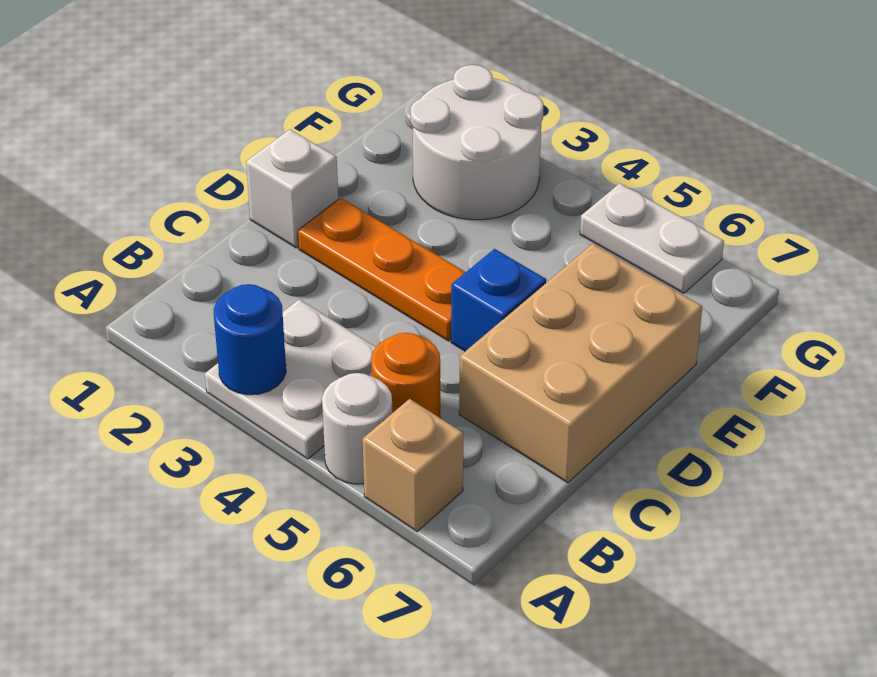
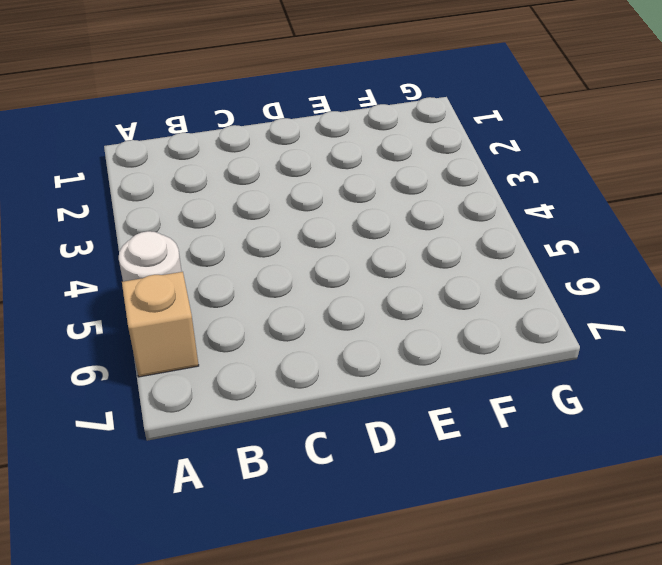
none -> white 2x2 plate [205,299,376,459]
none -> orange 1x1 round brick [371,333,440,418]

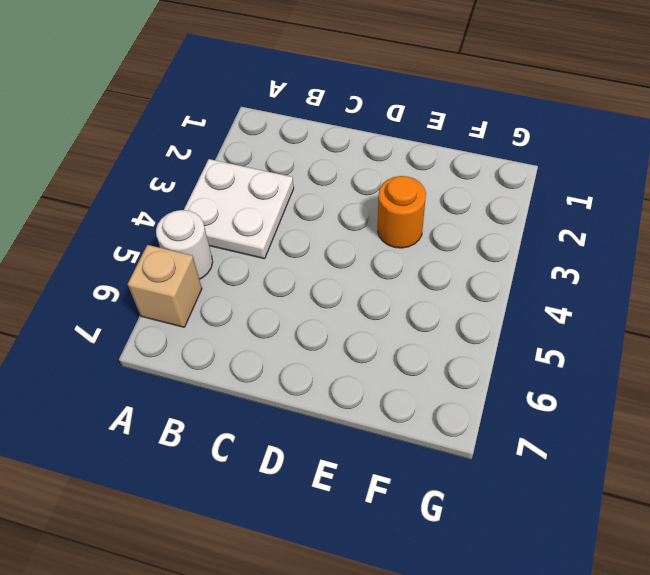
orange 1x1 round brick [378,176,426,248] -> orange 1x1 round brick moved to [371,333,440,418]
none -> tan 2x3 brick [459,244,702,483]
none -> white 1x1 brick [246,129,338,248]

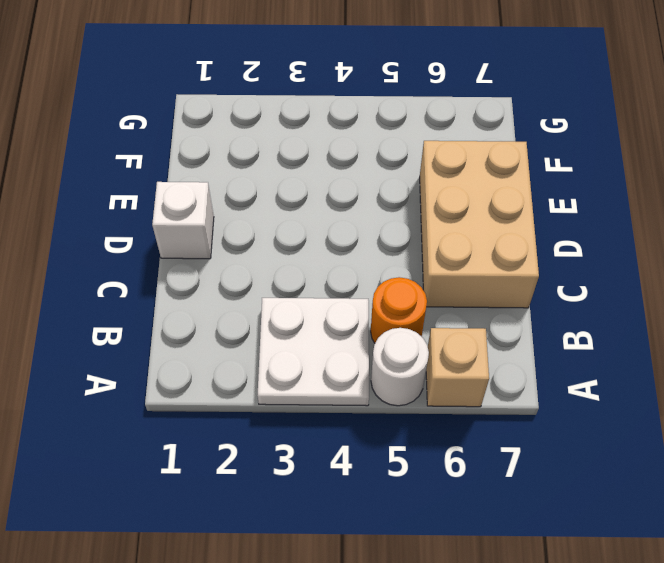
none -> orange 1x3 plate [298,198,466,341]
none -> blue 1x1 brick [451,249,546,351]

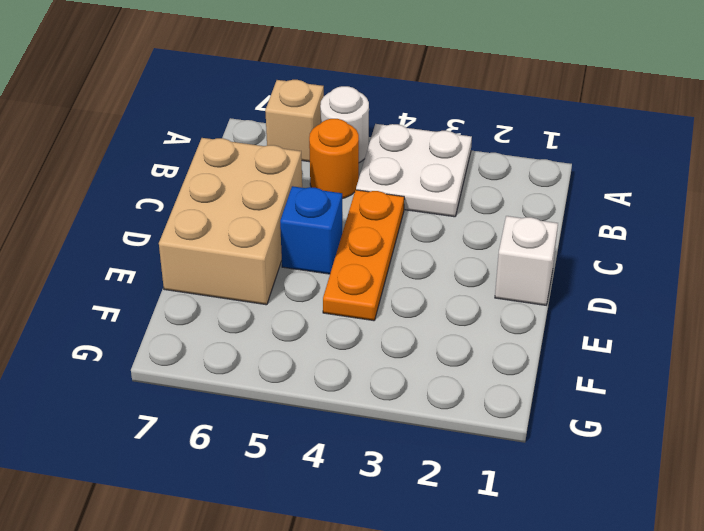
orange 1x3 plate [323,190,404,321] -> orange 1x3 plate turned to [298,198,466,341]
none -> white 2x2 round brick [411,65,543,220]
none -> white 1x2 plate [580,183,724,293]

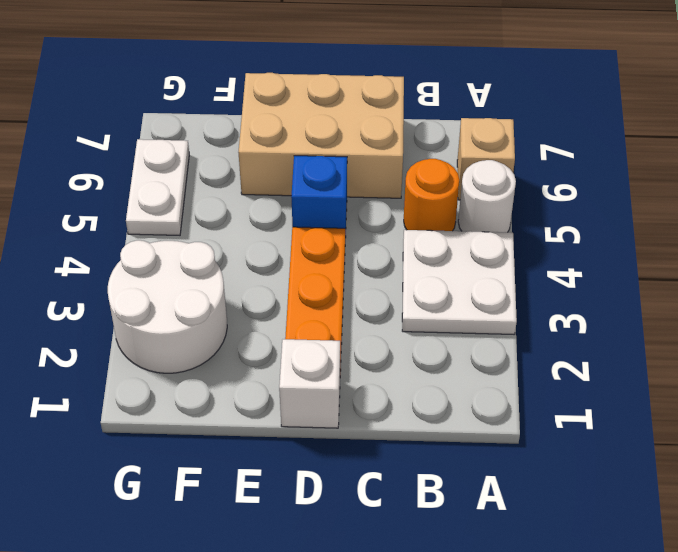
none -> blue 1x1 round brick [214,284,286,395]

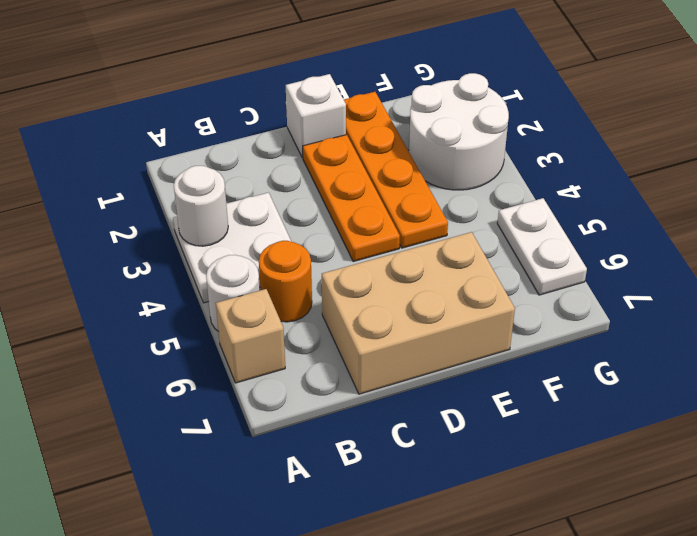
white 1x1 round brick [174,166,228,246] -> blue 1x1 round brick [214,284,286,395]
orange 1x4 plate [344,92,448,248] -> none
none -> blue 1x1 brick [451,249,546,351]

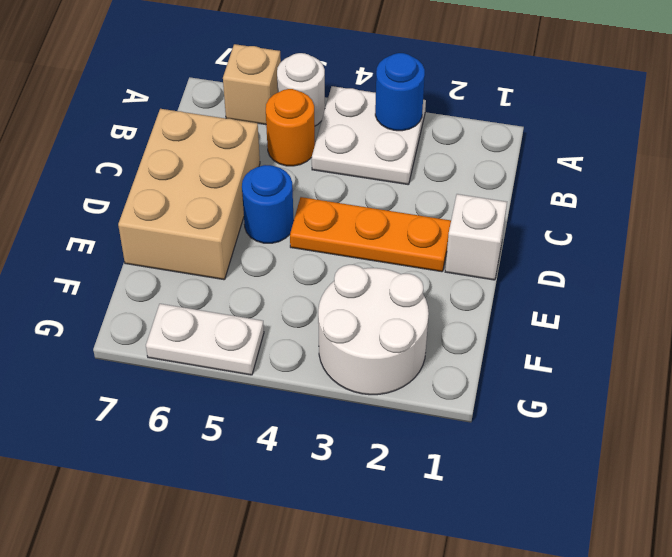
blue 1x1 round brick [242,165,294,243] -> blue 1x1 brick [451,249,546,351]

